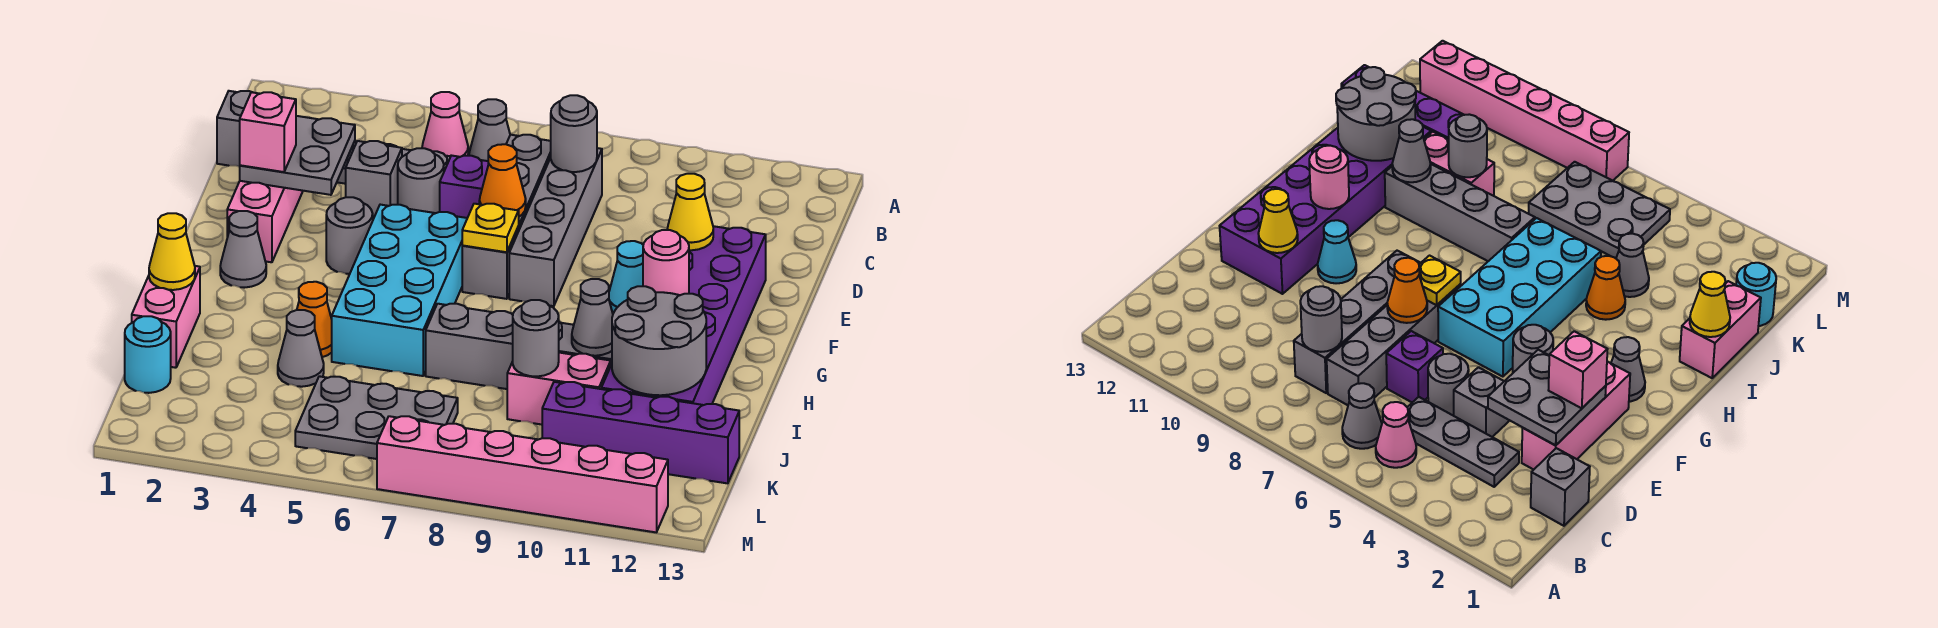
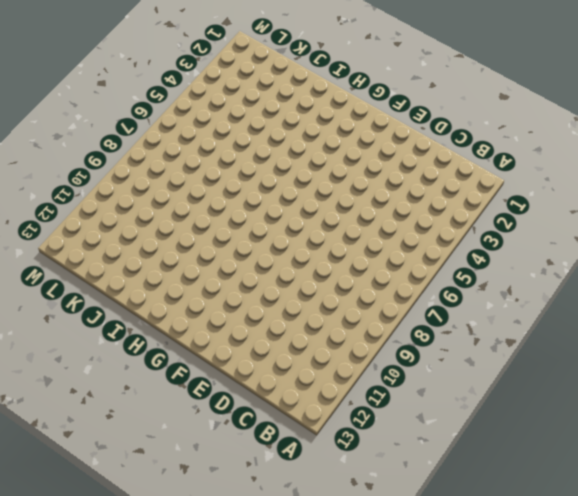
none -> pink 1x1 cone [422,92,468,157]
none -> grey 1x1 cone [469,99,510,161]
none -> grey 1x1 brick [217,91,251,167]
none -> grey 1x3 plate [1407,397,1519,487]

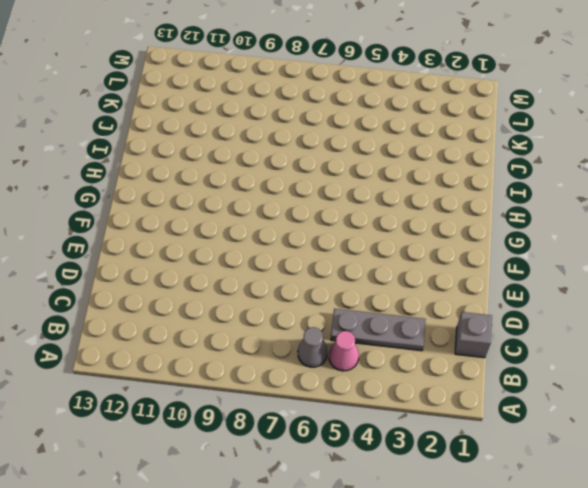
none -> grey 1x4 brick [462,135,551,299]
none -> grey 1x4 brick [509,148,602,306]
none -> pink 1x3 brick [227,181,303,262]
none -> grey 1x1 brick [346,141,402,218]

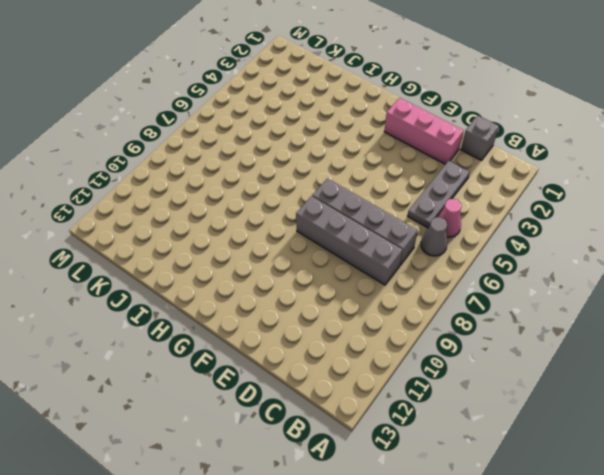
none -> grey 1x1 brick [346,141,402,218]
none -> grey 1x1 round brick [398,148,444,213]
none -> purple 1x1 brick [440,155,489,218]
none -> purple 2x6 brick [601,226,766,405]

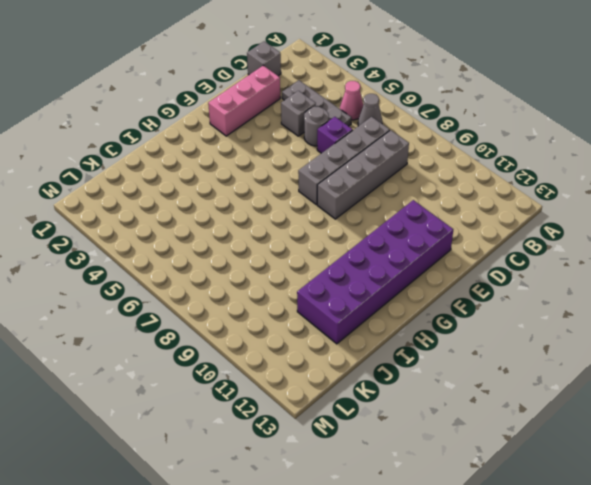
none -> grey 1x1 round brick [326,197,373,274]
none -> cyan 2x4 brick [332,204,467,376]
none -> cyan 1x1 cone [609,241,643,313]
none -> grey 1x1 cone [220,211,266,288]

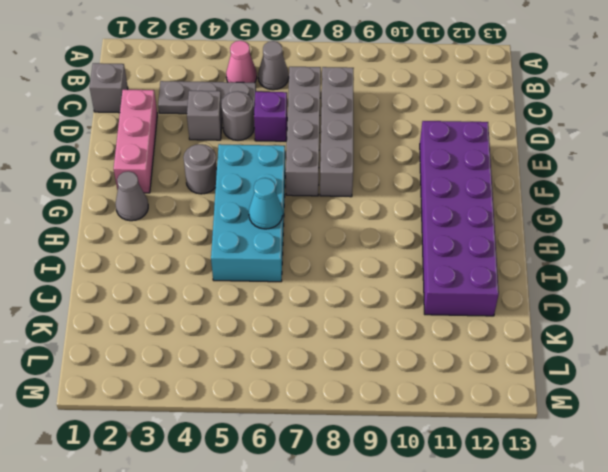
cyan 1x1 cone [249,178,283,229] -> cyan 1x1 cone moved to [609,241,643,313]
none -> pink 1x2 brick [132,266,200,368]
none -> orange 1x1 cone [297,282,332,357]
none -> grey 1x4 brick [426,304,612,389]
none -> grey 1x1 cone [278,310,324,387]

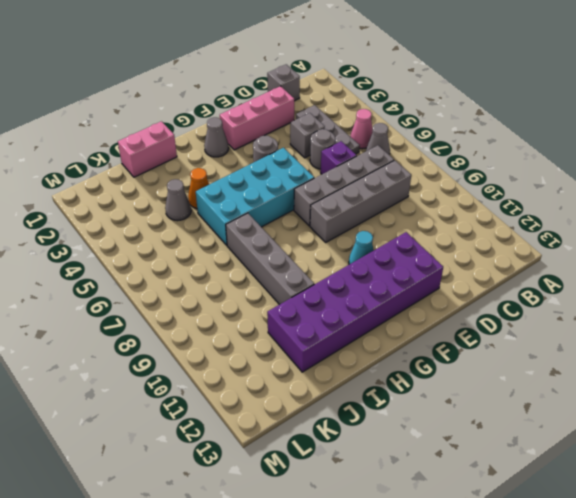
none -> pink 1x2 brick [507,353,611,425]
none -> cyan 1x1 round brick [125,316,171,393]
none -> grey 2x3 plate [295,376,458,459]
none -> purple 1x4 brick [542,382,739,483]

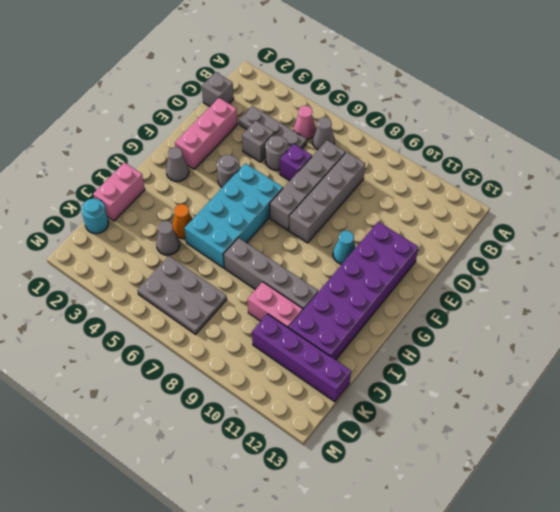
none -> pink 1x6 brick [377,416,668,532]
none -> grey 1x1 round brick [551,95,597,172]
none -> grey 2x2 plate [240,116,355,195]
none -> orange 1x1 cone [479,144,526,216]

